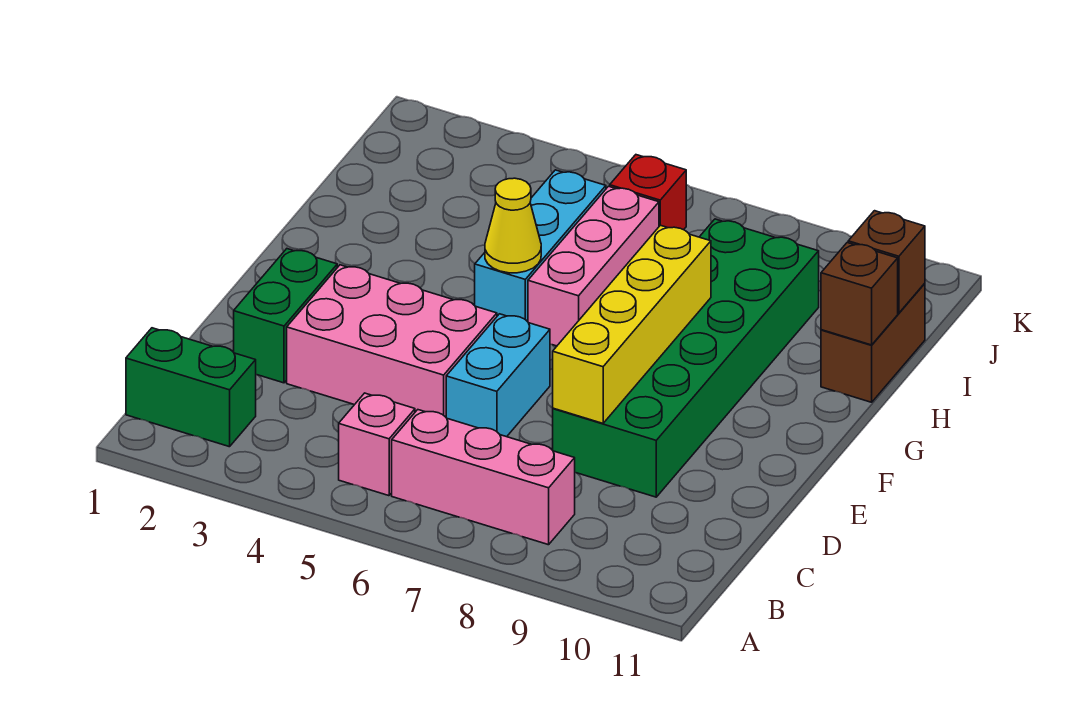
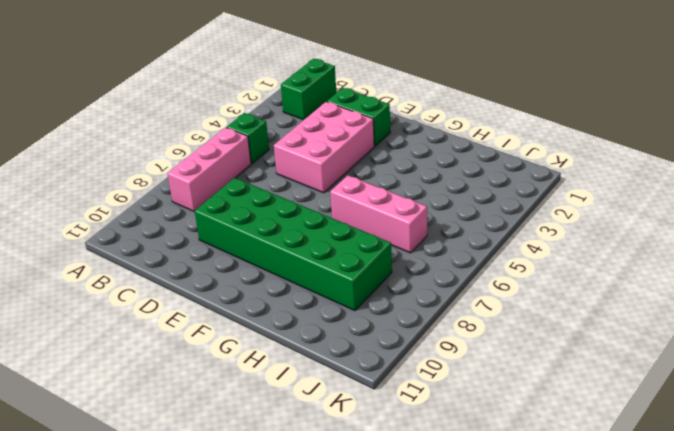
green 1x1 brick [227,113,269,164] -> pink 1x1 brick [339,393,415,496]
none -> cyan 1x2 brick [446,314,550,437]
none -> cyan 1x3 brick [475,170,606,322]
none -> brown 1x2 brick [821,283,925,402]

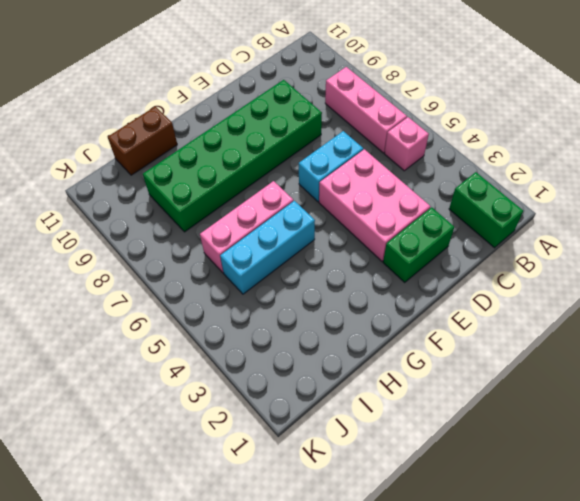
none -> red 1x1 brick [610,155,686,230]
none -> yellow 1x4 brick [553,225,711,423]
none -> yellow 1x1 cone [485,178,541,273]

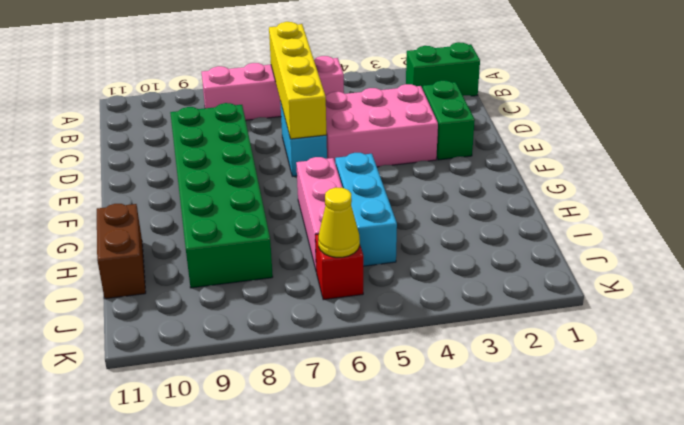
yellow 1x4 brick [269,22,327,139] -> yellow 1x4 brick moved to [553,225,711,423]
yellow 1x1 cone [318,187,360,257] -> yellow 1x1 cone moved to [485,178,541,273]
none -> brown 1x1 brick [821,243,898,345]
none -> brown 1x1 brick [848,211,925,313]

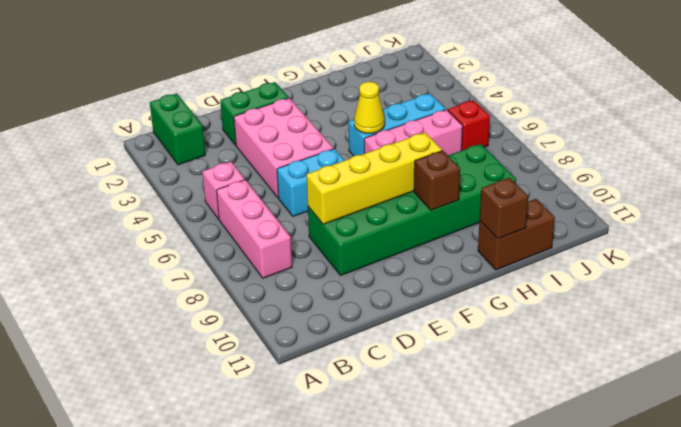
brown 1x1 brick [414,151,460,210] -> brown 1x1 brick moved to [848,211,925,313]

